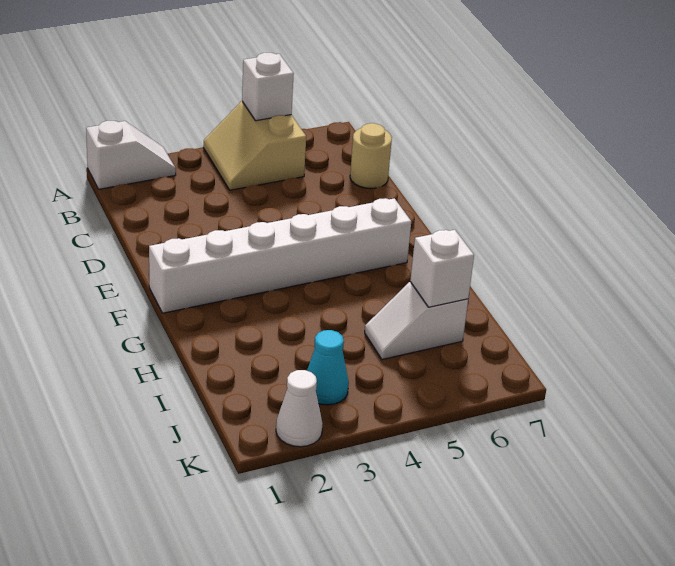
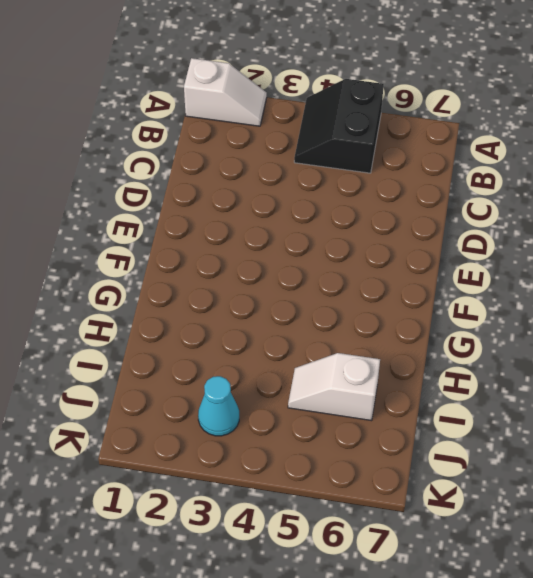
black 2x2 slope [294,79,384,173] -> tan 2x2 slope [203,101,306,190]
none -> tan 1x1 round brick [350,123,392,188]
none -> white 1x6 brick [149,198,411,313]

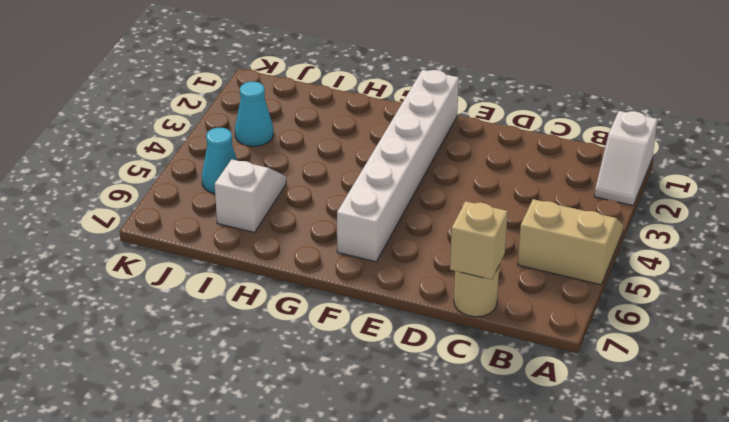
tan 1x1 brick [450,201,508,280] -> none
cyan 1x1 cone [202,128,237,194] -> none
none -> white 1x1 cone [276,370,323,447]
none -> white 1x1 brick [242,53,294,121]

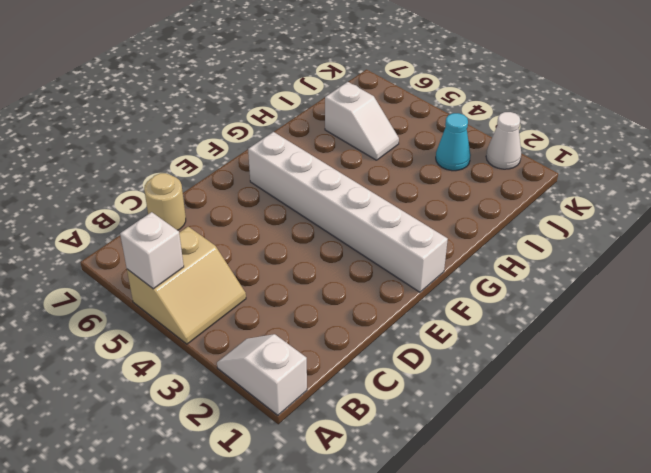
none -> white 1x1 brick [410,230,474,307]

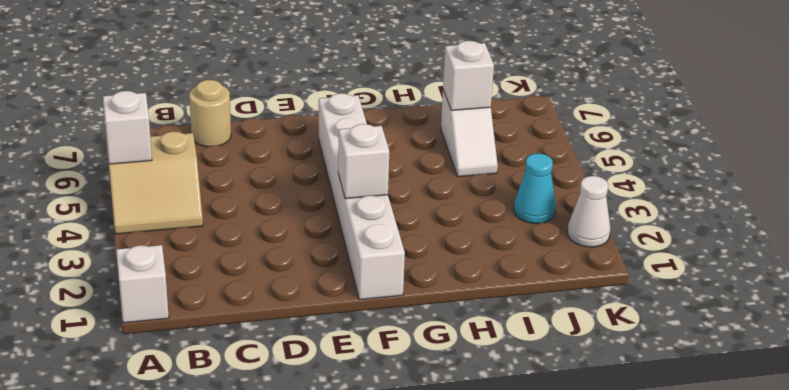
white 1x1 brick [338,124,389,199] -> none

